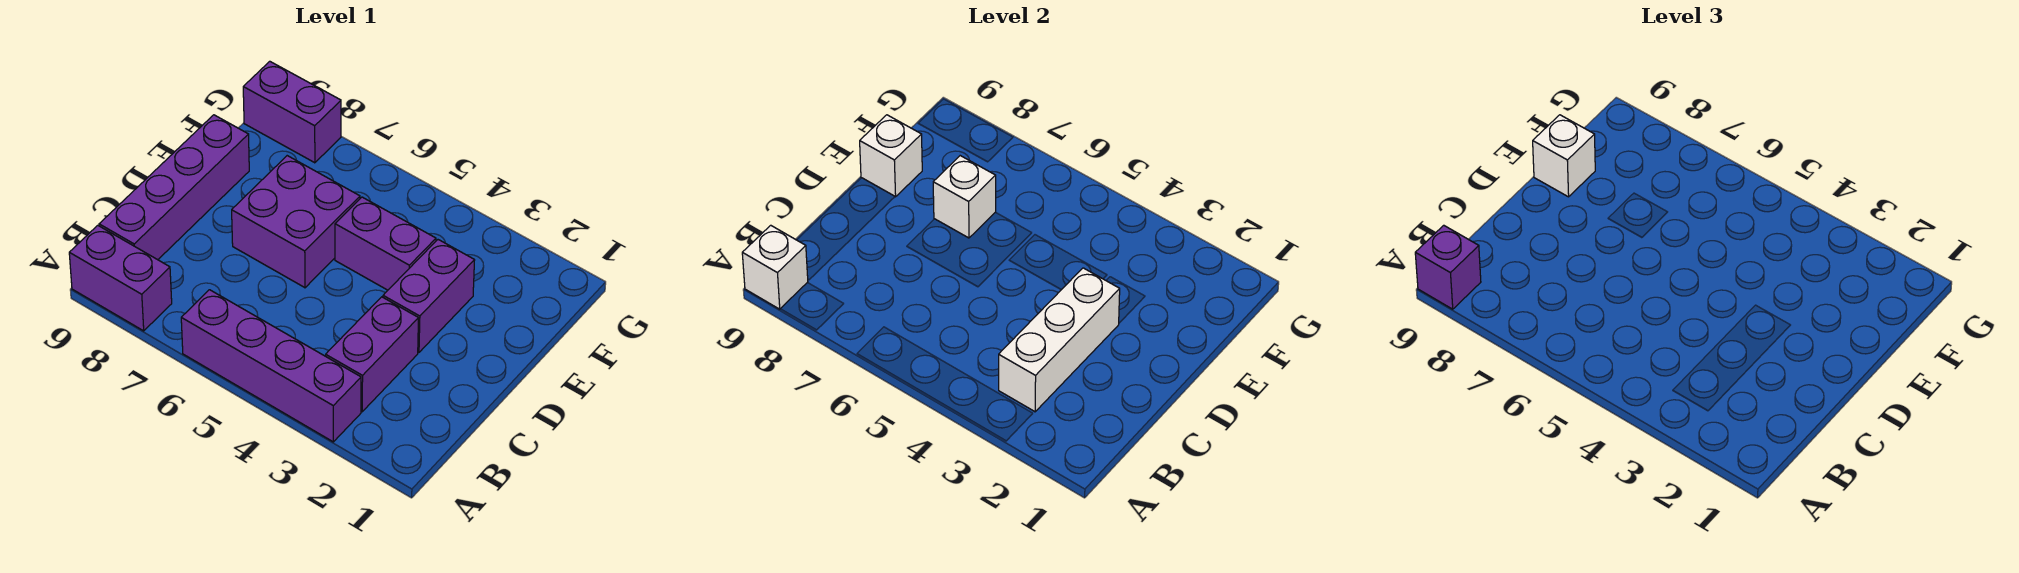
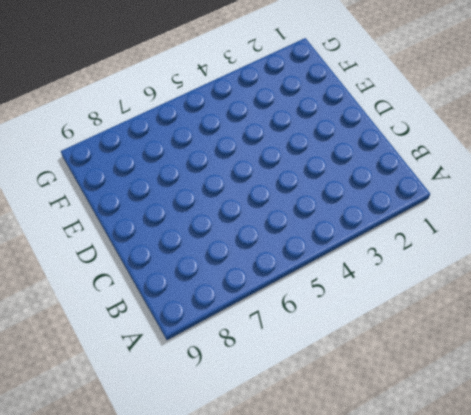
none -> purple 1x4 brick [181,290,361,442]
none -> purple 1x2 brick [69,225,172,331]
none -> purple 1x2 brick [326,297,418,412]

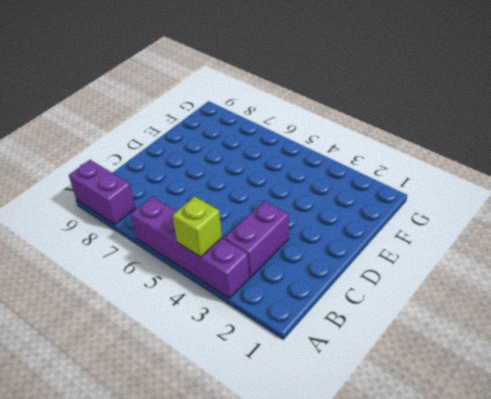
lime 1x1 brick [172,196,222,257] -> none
none -> purple 1x4 brick [99,115,249,260]
none -> purple 1x2 brick [383,240,475,352]
none -> purple 2x2 brick [232,156,360,288]

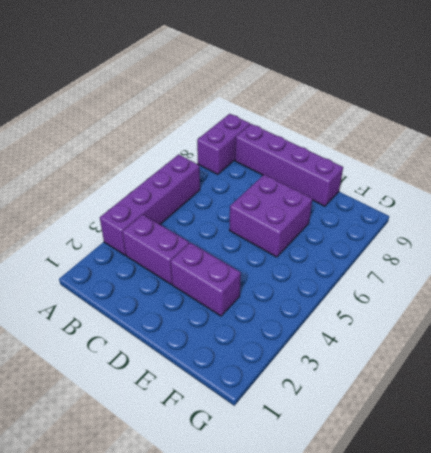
none -> purple 1x2 brick [335,197,436,290]
none -> purple 1x2 brick [243,61,341,163]
none -> white 1x1 brick [742,225,808,309]

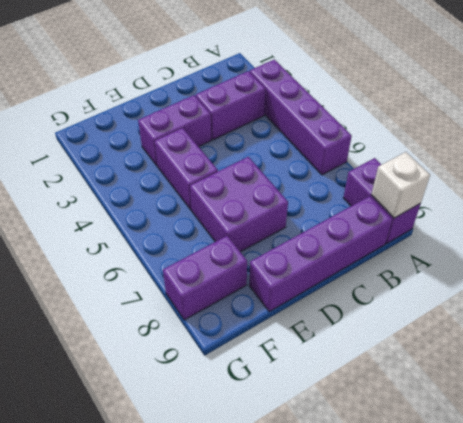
purple 1x2 brick [163,236,247,320] -> purple 1x2 brick turned to [243,61,341,163]
none -> white 1x3 brick [999,268,1120,412]
none -> white 1x1 brick [933,156,996,238]
none -> white 1x1 brick [860,115,922,197]

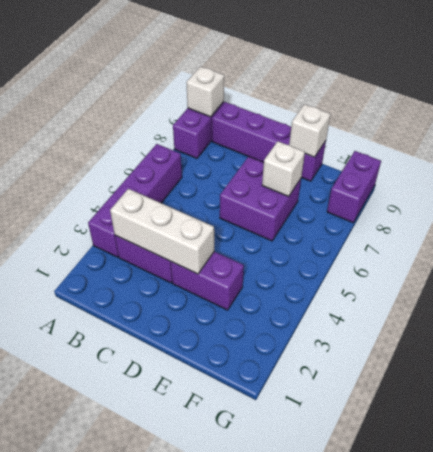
none -> purple 1x2 brick [335,197,436,290]
none -> purple 1x1 brick [1415,225,1481,309]
none -> white 1x1 brick [1533,115,1595,197]

